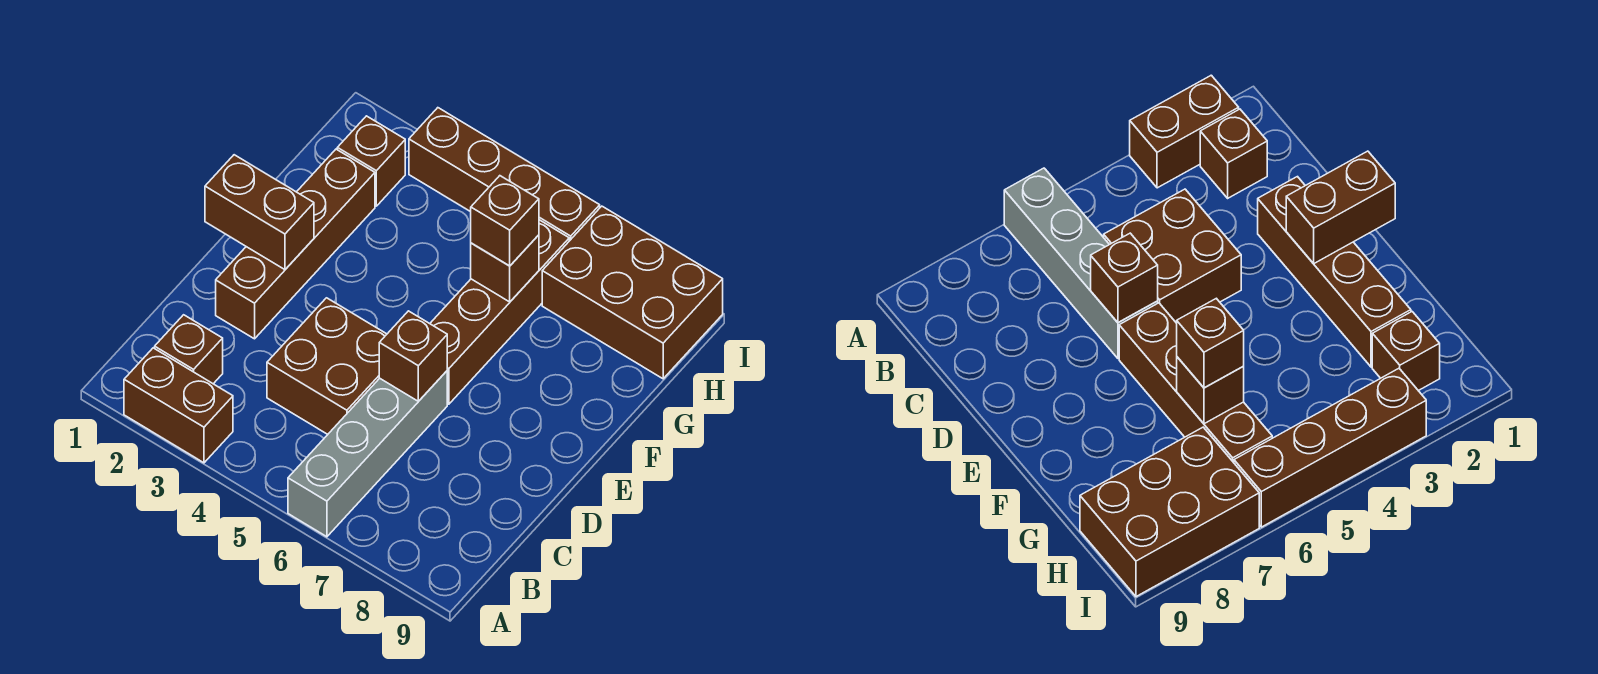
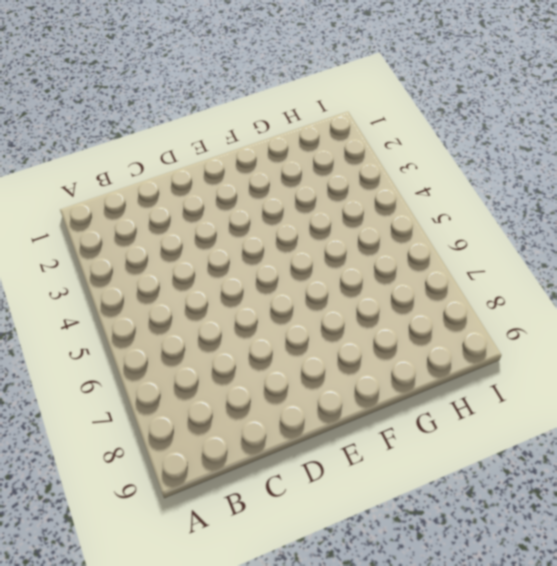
none -> brown 1x2 brick [124,348,233,463]
none -> grey 1x4 brick [288,371,447,537]
none -> brown 1x1 brick [155,315,223,384]

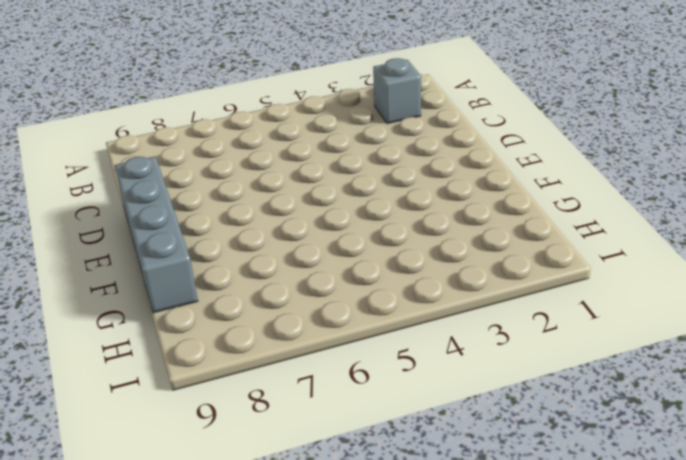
grey 1x1 brick [373,58,421,124] -> brown 1x1 brick [155,315,223,384]
grey 1x4 brick [115,156,198,313] -> grey 1x4 brick moved to [288,371,447,537]
none -> brown 1x2 brick [124,348,233,463]
none -> brown 2x2 brick [267,298,387,434]
none -> brown 1x4 brick [216,149,375,339]

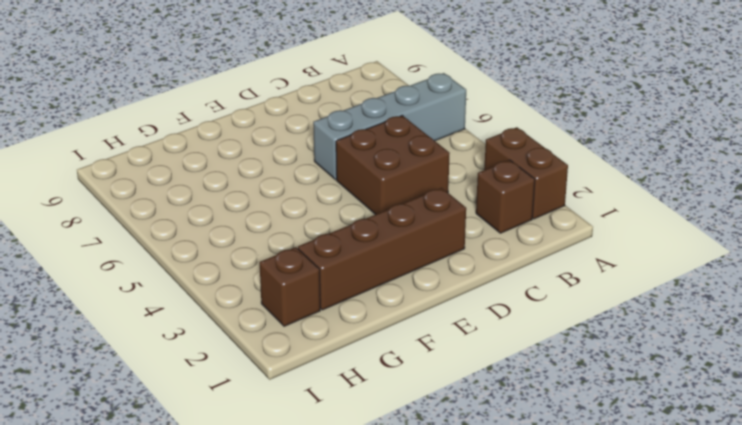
none -> brown 1x4 brick [430,220,569,404]
none -> brown 2x3 brick [542,206,723,379]
none -> brown 1x4 brick [409,108,600,241]

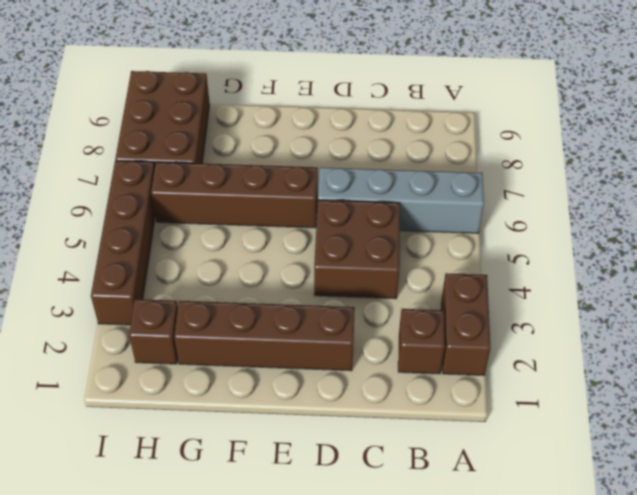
none -> brown 1x1 brick [379,311,447,401]
none -> brown 1x2 brick [205,155,314,270]
none -> brown 1x1 brick [471,235,539,302]

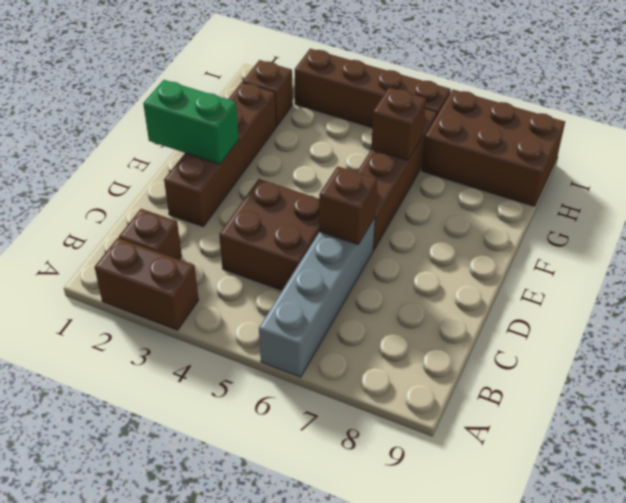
green 1x2 brick [143,80,239,164] -> brown 1x2 brick [205,155,314,270]
none -> brown 1x1 brick [471,176,539,266]

